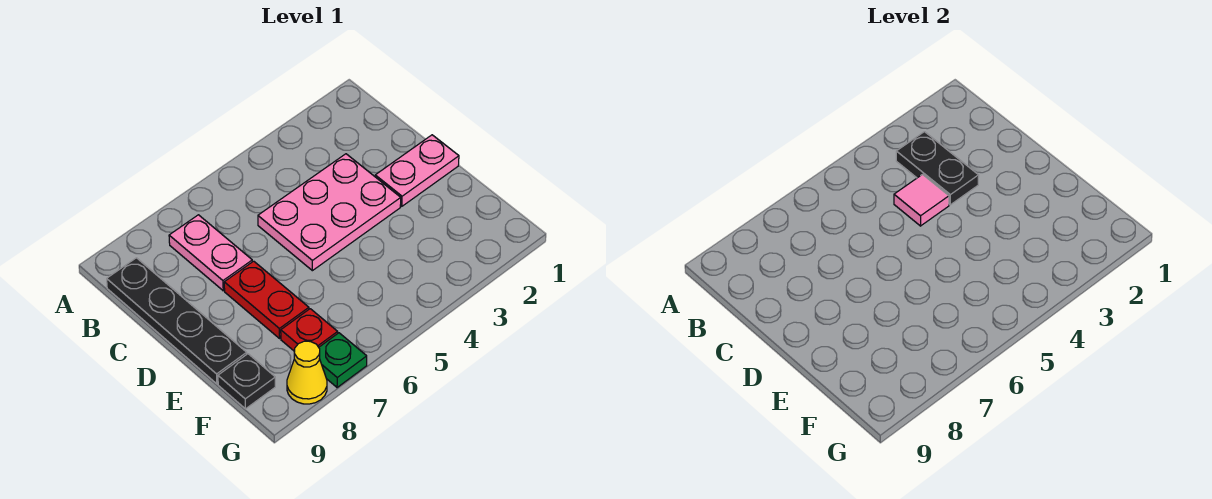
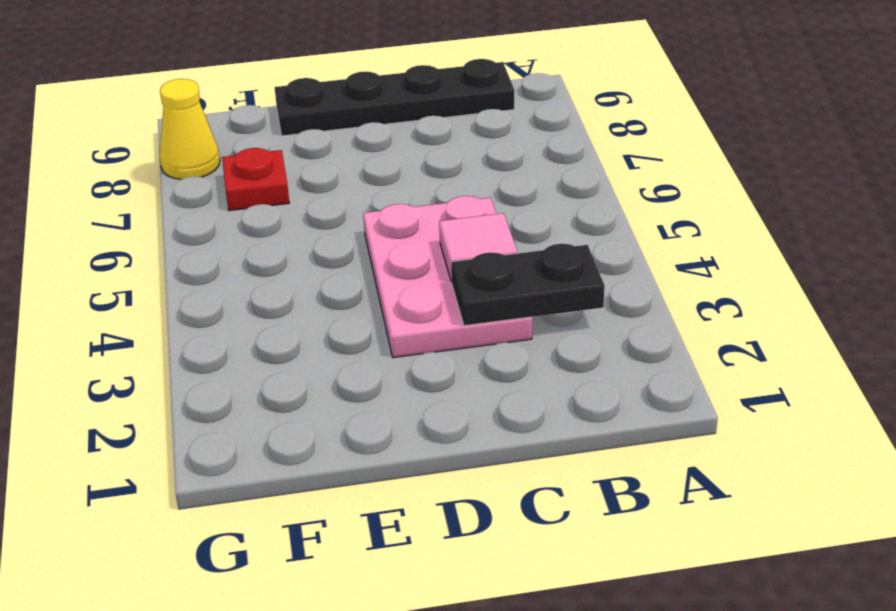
none -> pink 1x2 plate [169,215,252,291]
none -> pink 1x2 plate [375,135,459,206]

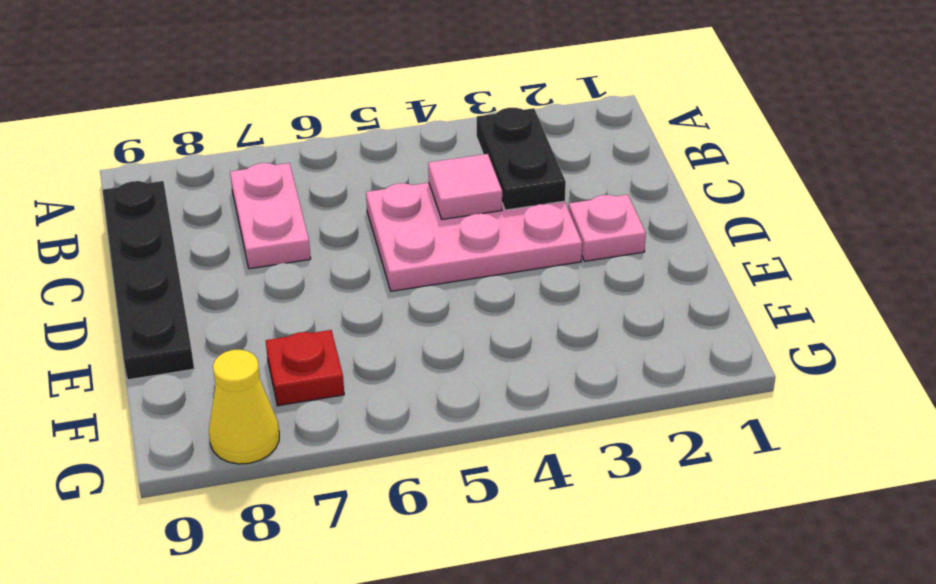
pink 1x1 plate [569,195,646,261] -> pink 1x2 plate [375,135,459,206]
none -> red 1x2 plate [224,261,309,338]
none -> black 1x1 plate [218,354,275,409]

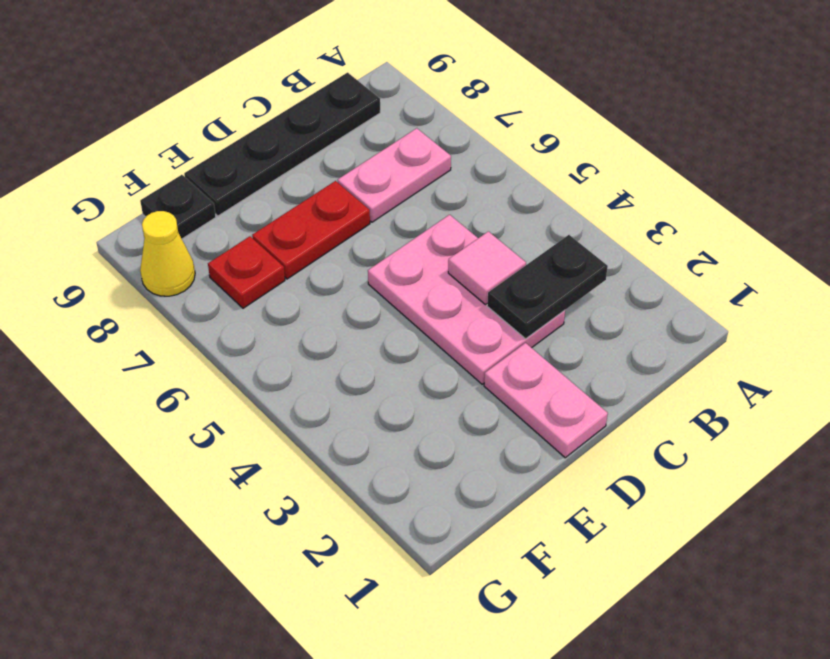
none -> green 1x1 plate [319,333,367,388]

